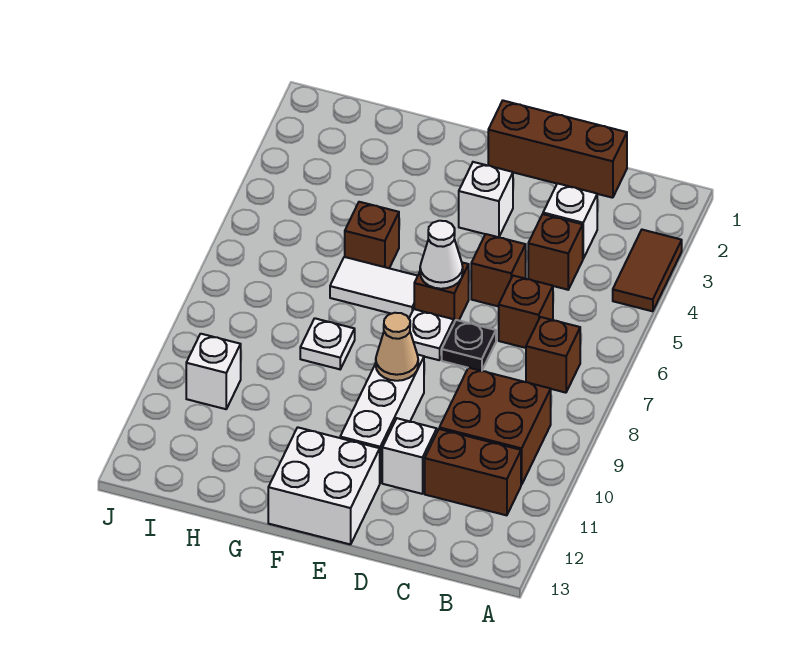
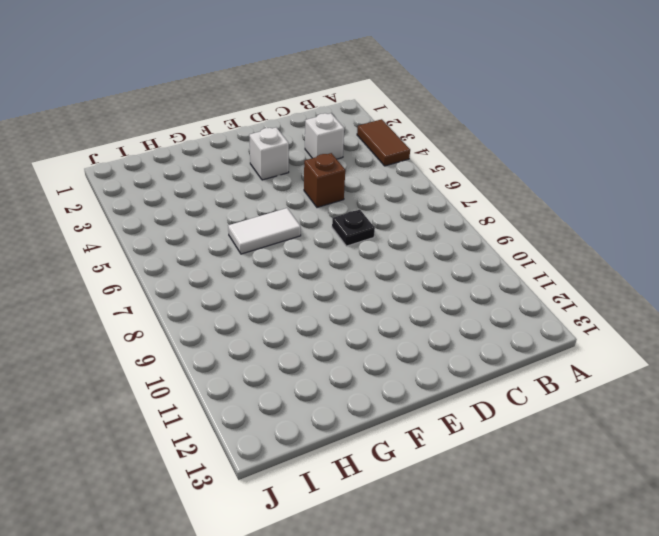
none -> brown 1x1 brick [526,317,580,393]
none -> brown 2x2 brick [439,368,551,485]
none -> brown 1x2 brick [425,429,521,515]

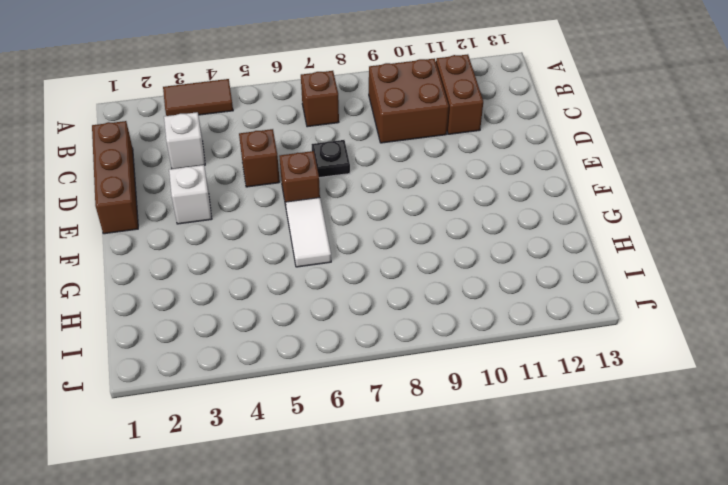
none -> brown 1x1 brick [528,214,583,290]
none -> brown 1x1 brick [499,276,553,348]
none -> white 1x1 brick [382,418,437,494]

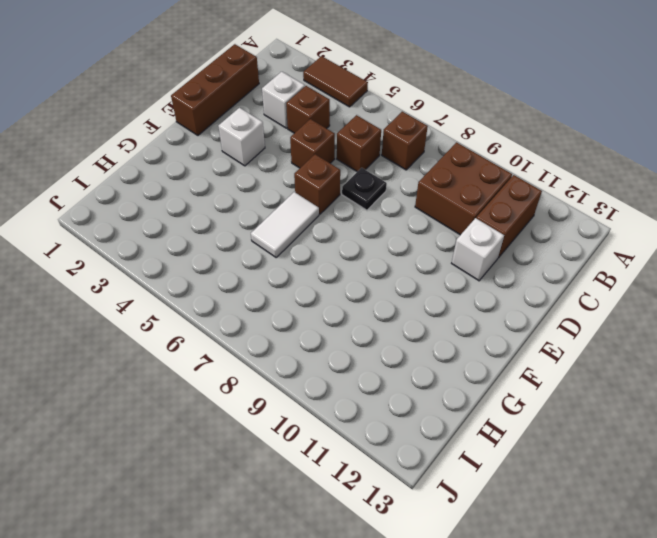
none -> white 1x1 plate [409,309,454,360]
none -> white 1x3 brick [340,354,424,483]
none -> white 2x2 brick [268,427,380,544]

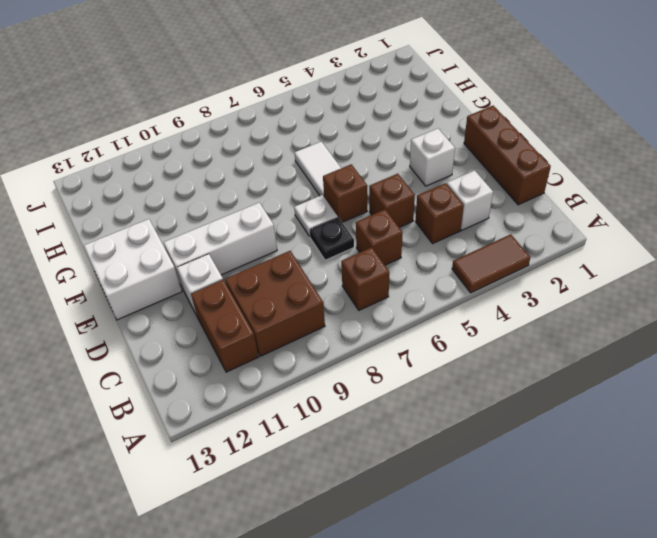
none -> brown 1x1 brick [345,202,399,268]
none -> white 1x1 plate [300,318,355,369]
none -> white 1x1 brick [186,334,241,409]

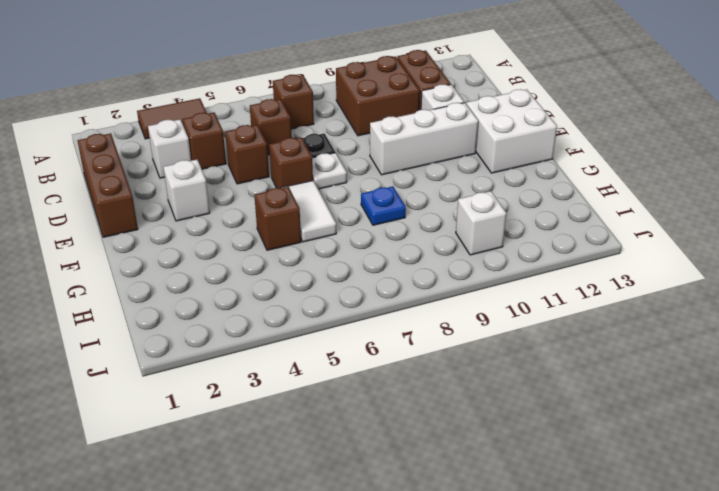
blue 1x1 plate [361,186,406,225] -> white 1x1 plate [300,318,355,369]
none -> white 1x1 cone [420,221,463,289]
none -> tan 1x1 cone [376,313,418,381]

